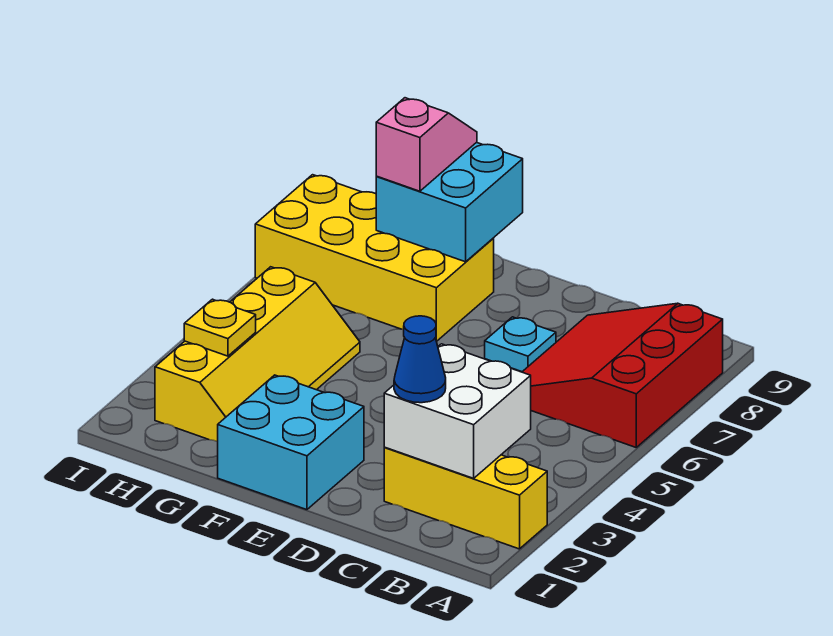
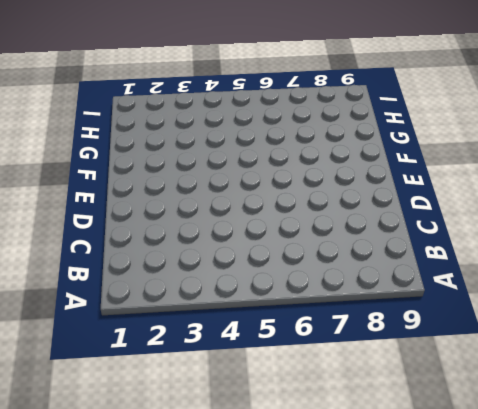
none -> yellow 1x3 brick [384,448,547,549]
none -> red 3x3 slope [523,303,723,447]

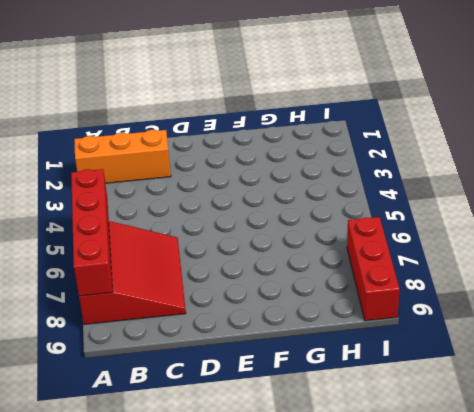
orange 1x3 brick [74,130,171,183] -> yellow 1x3 brick [384,448,547,549]
red 1x4 brick [71,169,113,296] -> none
red 1x3 brick [347,217,400,321] -> yellow 2x4 brick [255,175,494,341]
none -> cyan 1x1 plate [485,317,556,372]
none -> cyan 2x2 brick [218,375,364,510]

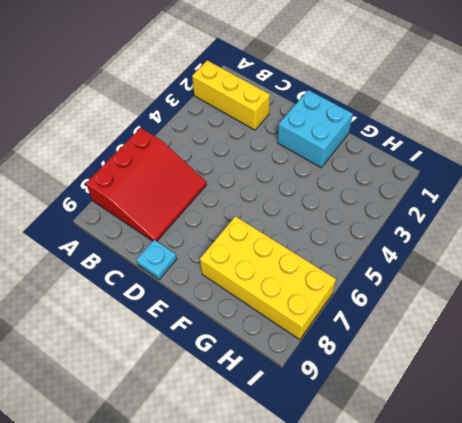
cyan 1x1 plate [136,240,177,279] -> cyan 1x1 plate moved to [485,317,556,372]
none -> yellow 2x4 slope [155,267,360,442]
none -> white 2x2 brick [384,344,531,478]

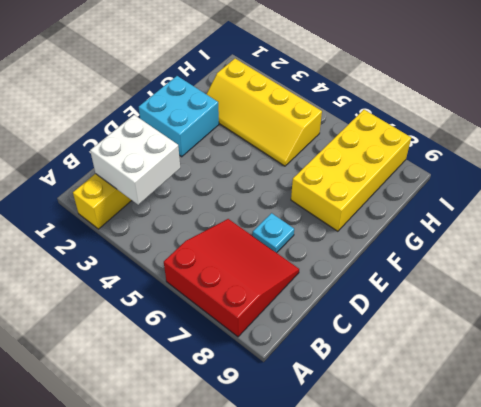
none -> cyan 2x2 brick [376,142,523,262]
none -> yellow 1x1 plate [184,299,256,356]

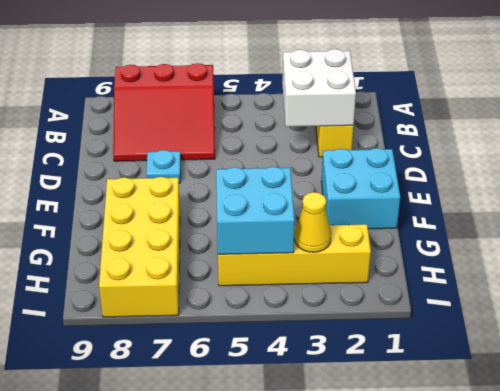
cyan 2x2 brick [216,167,295,254] -> cyan 2x2 brick moved to [376,142,523,262]
yellow 1x1 cone [294,192,331,252] -> yellow 1x1 plate [184,299,256,356]
none -> blue 1x1 cone [394,316,446,403]
none -> pink 1x2 slope [376,98,477,191]

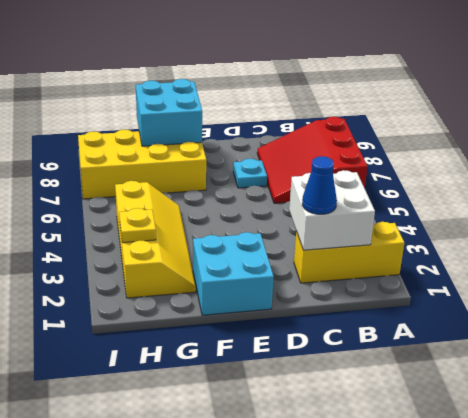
none -> pink 1x2 slope [376,98,477,191]

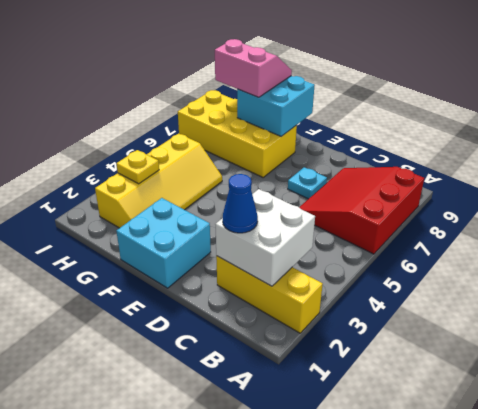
pink 2x2 slope [215,39,292,97] -> pink 1x2 slope [376,98,477,191]

